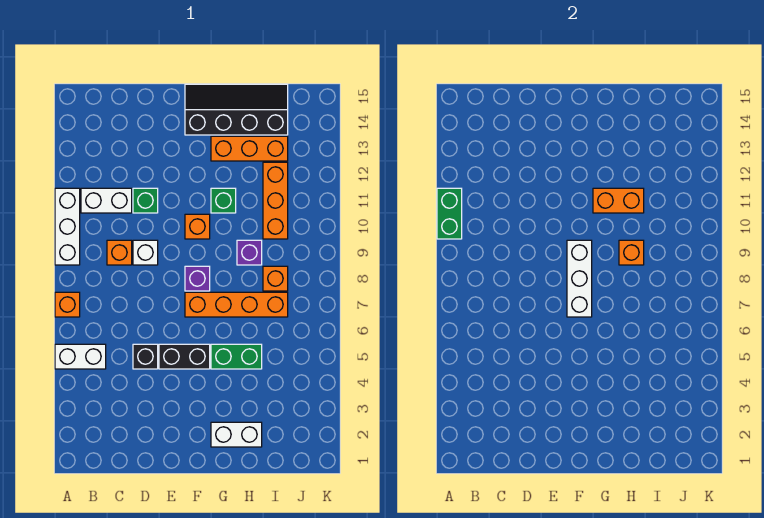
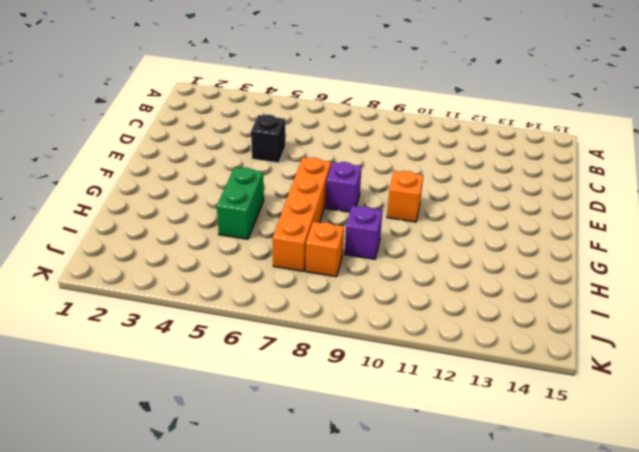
none -> white 1x2 brick [55,344,106,369]
none -> orange 1x1 brick [55,292,80,317]
none -> white 1x3 brick [55,188,80,265]

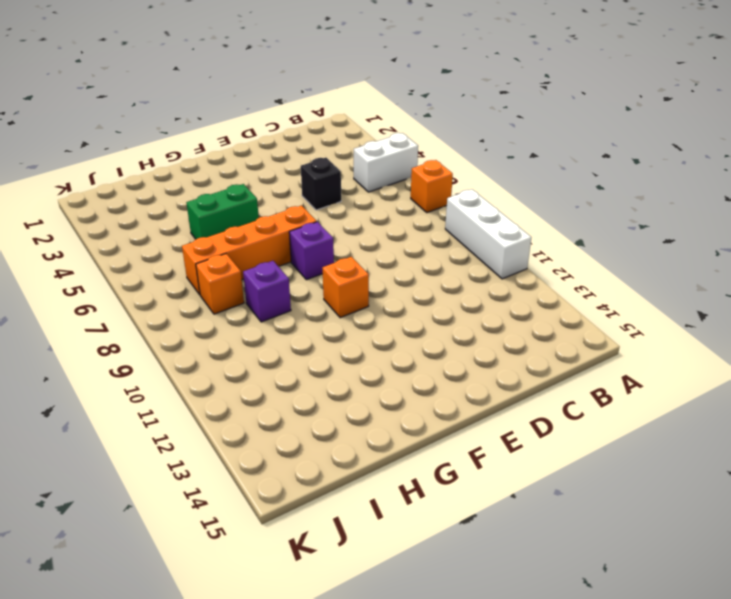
none -> white 1x2 brick [81,188,132,213]
none -> orange 1x1 brick [107,240,132,265]
none -> white 1x1 brick [133,240,158,265]

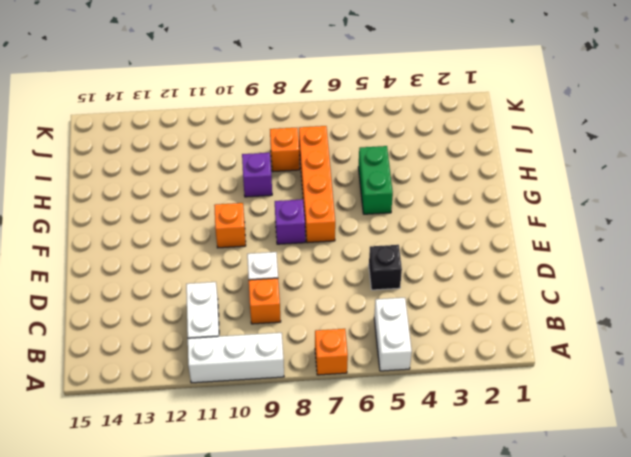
none -> green 1x1 brick [133,188,158,213]
none -> black 1x2 brick [159,344,210,369]
none -> black 2x4 slope [185,84,288,135]

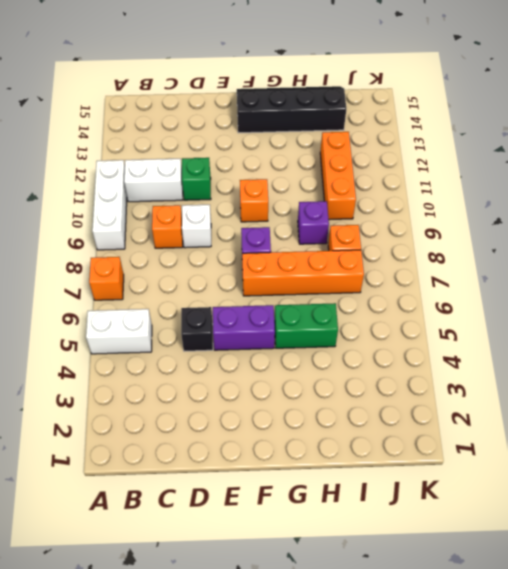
purple 1x2 brick [213,305,275,350] -> black 1x2 brick [159,344,210,369]
none -> white 1x2 brick [211,422,262,447]
none -> green 1x1 brick [211,188,236,213]
none -> orange 1x3 brick [211,136,288,161]

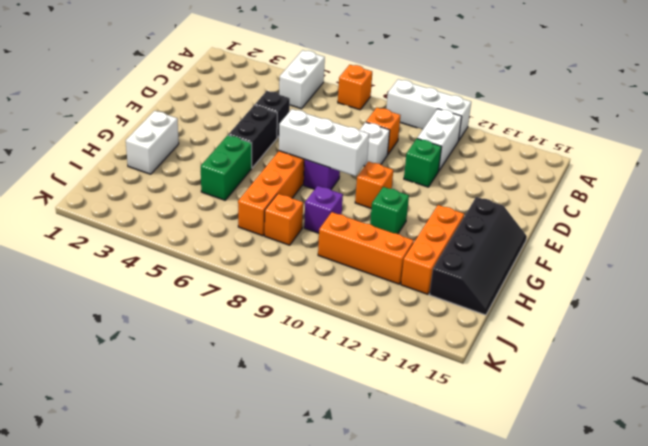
none -> green 1x2 brick [437,188,462,239]
none -> orange 1x2 brick [593,188,644,213]
none -> orange 1x1 brick [619,240,644,265]

